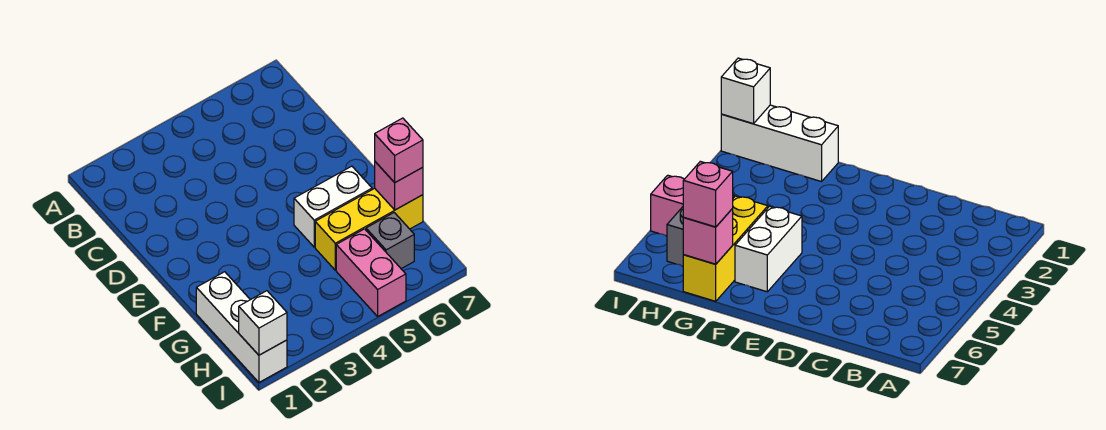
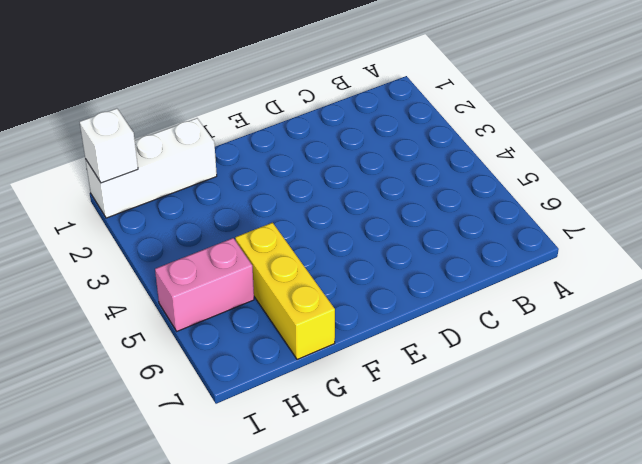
none -> white 1x2 brick [294,166,372,247]
none -> grey 1x1 brick [366,213,414,269]

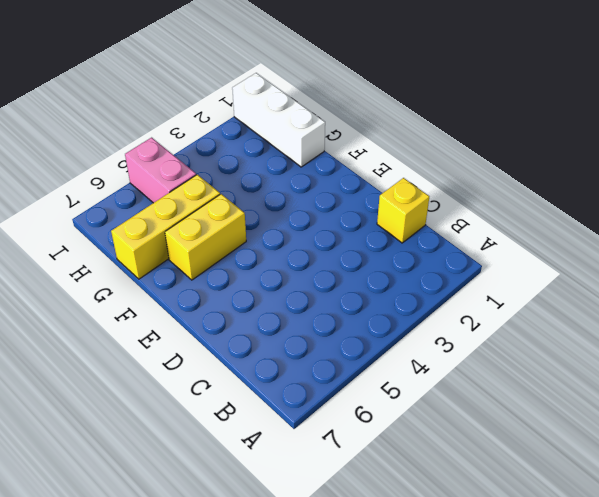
yellow 1x1 brick [377,178,429,243] -> none
yellow 1x2 brick [165,194,246,280] -> white 1x2 brick [294,166,372,247]
none -> grey 1x1 brick [366,213,414,269]
none -> pink 1x1 brick [375,162,423,210]

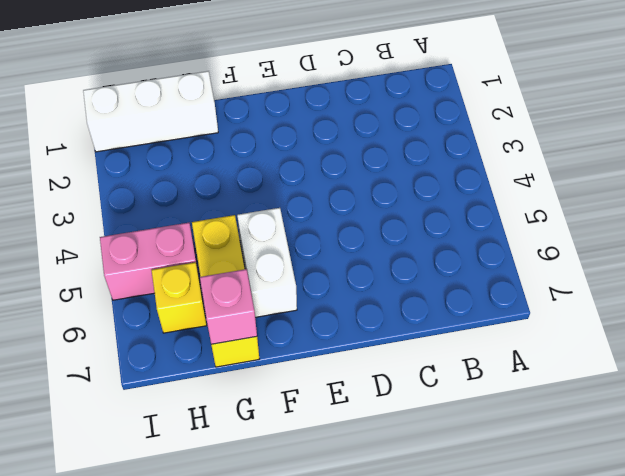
yellow 1x1 brick [151,262,207,333] -> grey 1x1 brick [366,213,414,269]
none -> white 1x1 brick [239,291,287,355]
none -> pink 1x1 brick [375,118,423,183]

